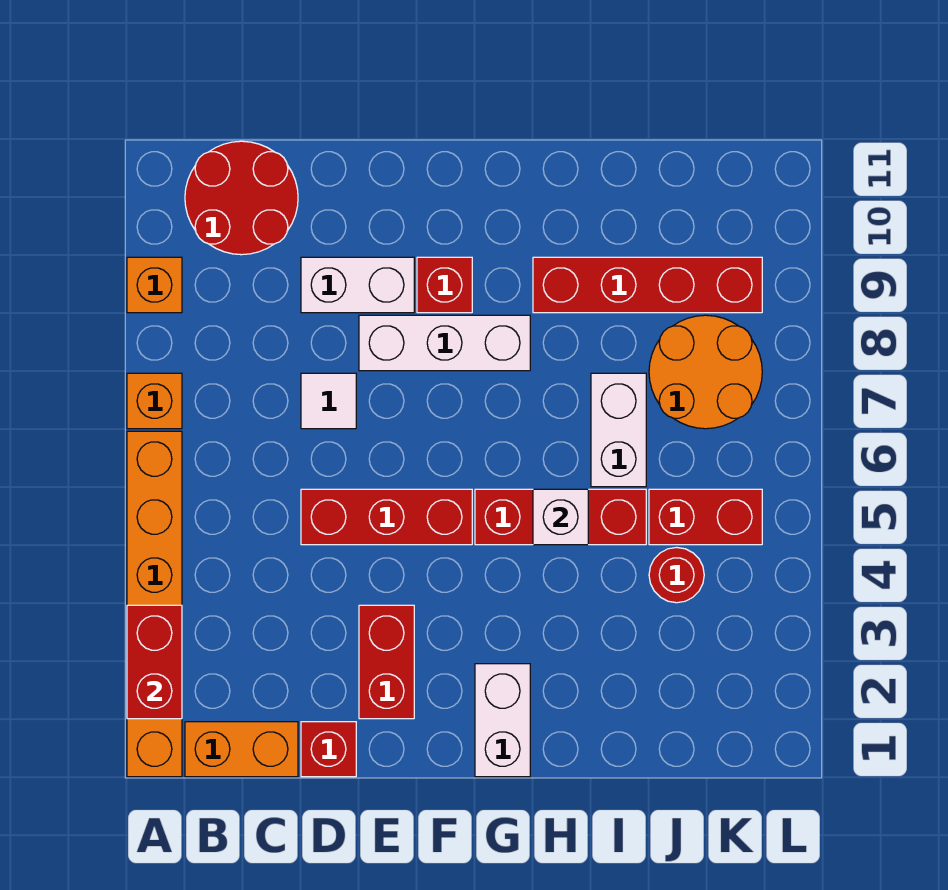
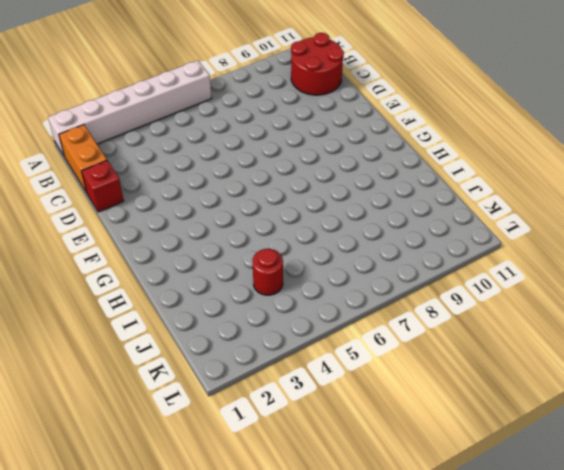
white 1x6 brick [48,60,212,156] -> orange 1x6 brick [127,431,182,777]
none -> orange 1x1 brick [127,373,182,429]
none -> orange 1x1 brick [127,257,182,313]
none -> red 1x3 brick [301,489,472,545]

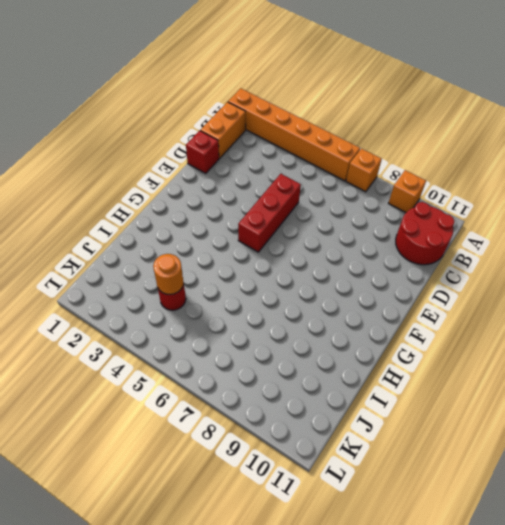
orange 1x1 round brick [153,254,184,295] -> none
none -> white 1x1 tile [301,373,356,429]
none -> white 1x2 brick [301,257,414,313]
none -> red 1x2 brick [359,605,414,719]

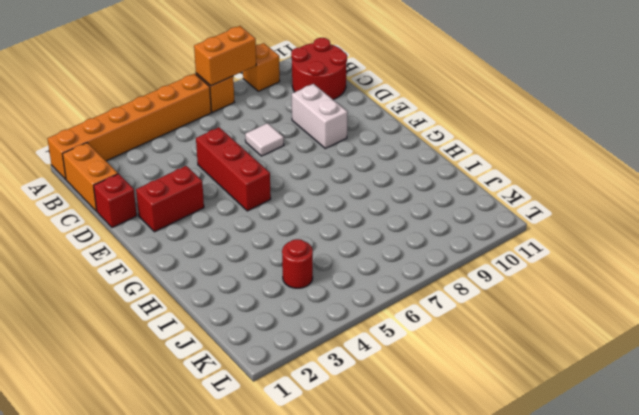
orange 1x2 brick [194,26,256,86] -> none
none -> white 1x3 brick [359,315,530,371]
none -> red 1x1 brick [417,257,472,313]
none -> white 1x2 brick [475,664,530,777]

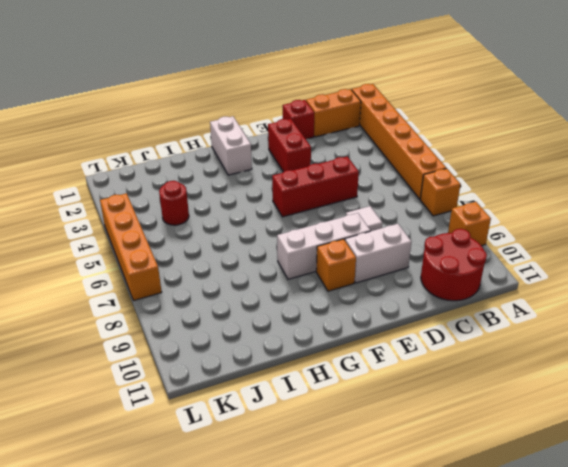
orange 1x1 brick [316,239,356,291] -> red 1x1 brick [417,257,472,313]
orange 1x4 brick [100,193,162,300] -> none
none -> red 1x3 brick [475,489,646,545]
none -> red 1x4 brick [533,257,762,313]
none -> white 1x2 brick [591,373,646,487]

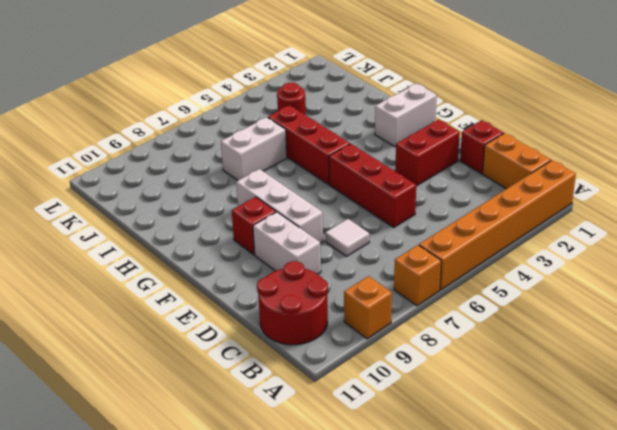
none -> red 1x4 brick [533,257,762,313]
none -> red 1x2 brick [649,489,762,545]
none -> orange 2x2 round brick [649,315,762,429]

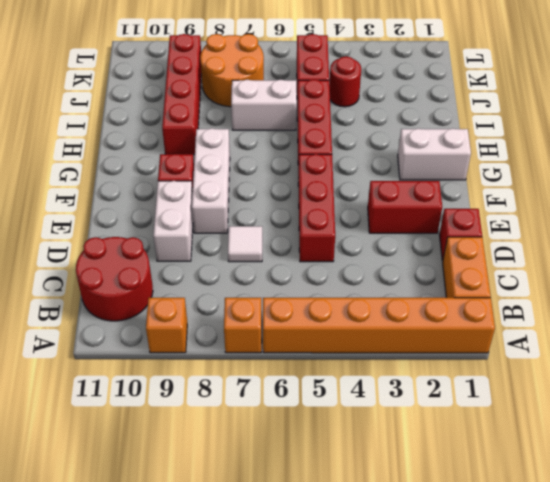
none -> red 1x2 brick [127,605,182,719]
none -> white 1x1 brick [533,489,588,545]

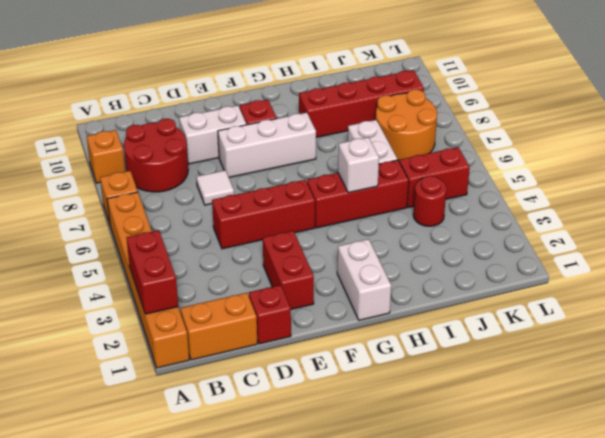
red 2x2 round brick [124,119,188,192] -> red 2x2 round brick moved to [185,141,298,255]

